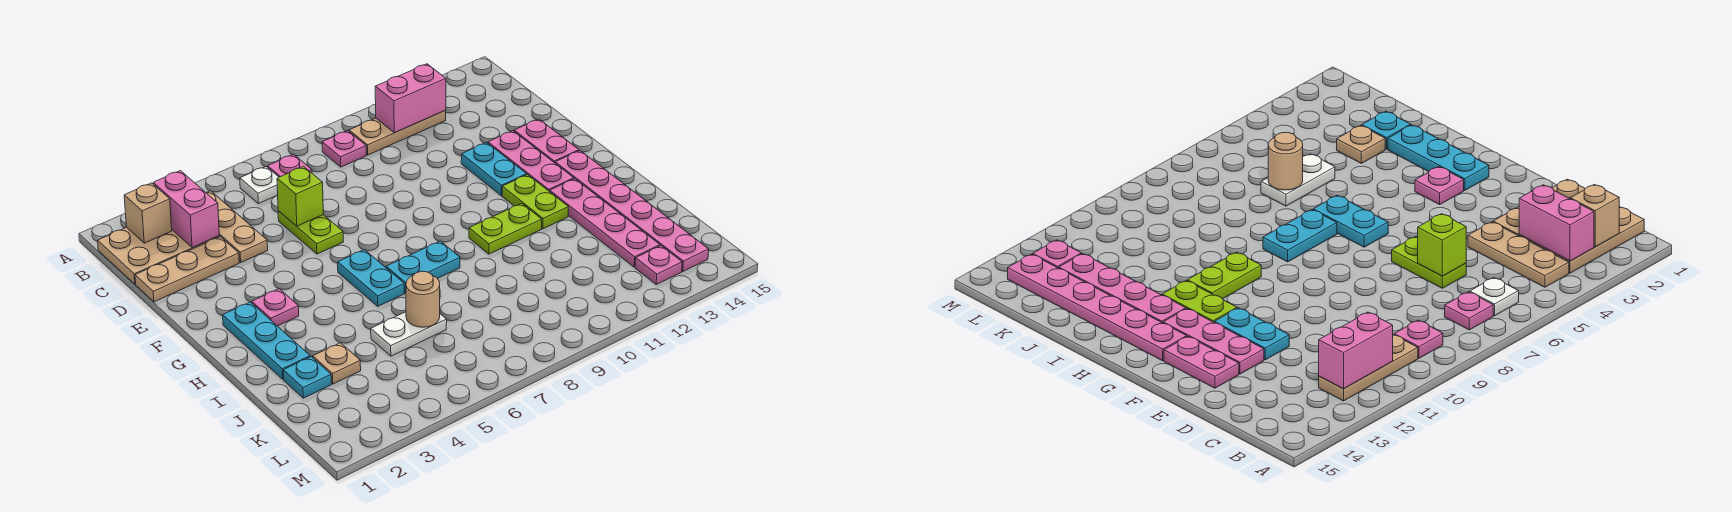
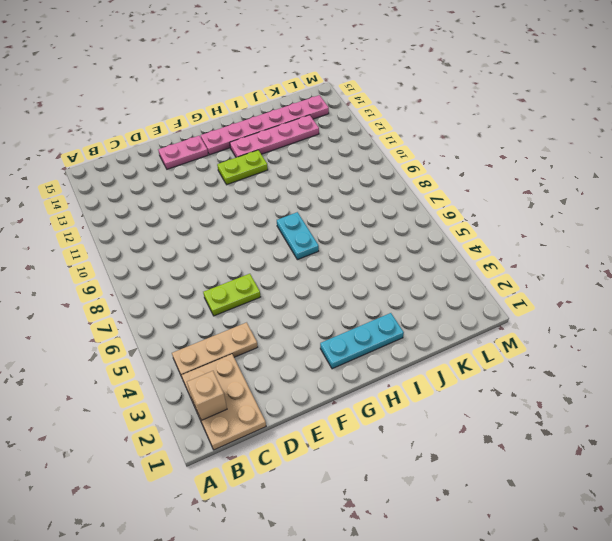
none -> white 1x1 plate [240,167,279,204]
none -> pink 1x1 plate [268,154,312,177]
none -> pink 1x1 plate [322,131,366,167]

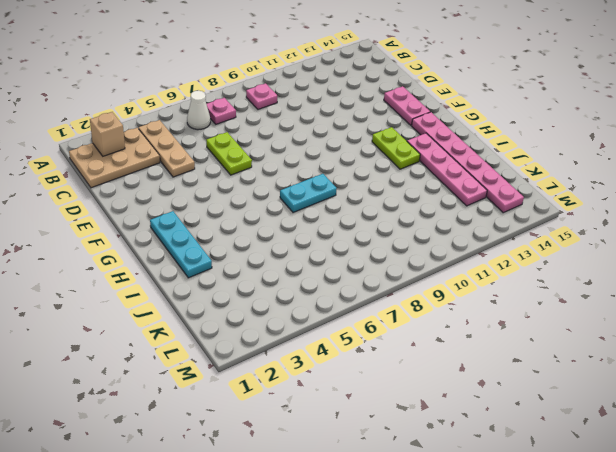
white 1x1 cone [187,90,210,130] -> white 1x1 plate [240,167,279,204]
none -> tan 1x3 plate [349,110,446,155]
none -> tan 1x3 plate [135,237,239,302]
none -> cyan 1x2 plate [461,143,527,195]

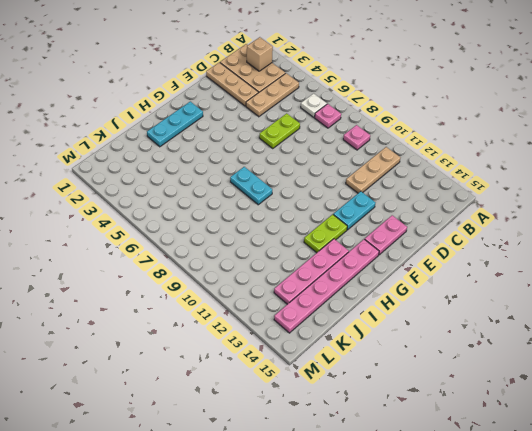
tan 1x3 plate [346,147,400,193] -> tan 1x3 plate turned to [349,110,446,155]
none -> pink 1x3 plate [488,131,574,192]
none -> pink 1x1 plate [252,289,299,326]
none -> cyan 1x2 plate [338,250,405,306]

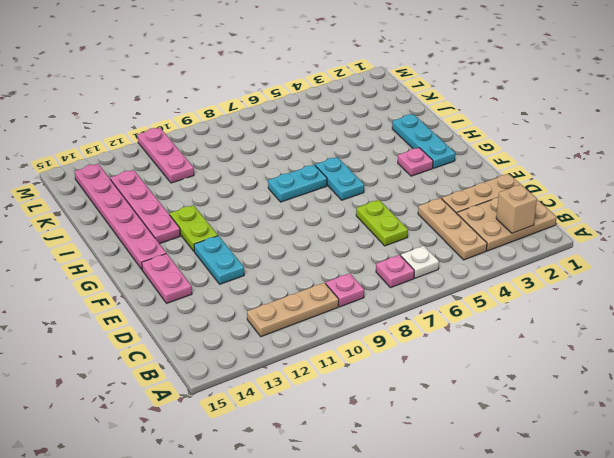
pink 1x3 plate [137,128,194,183] -> pink 1x3 plate moved to [488,131,574,192]
none -> lime 1x2 plate [469,203,542,254]
none -> cyan 1x1 plate [283,357,331,398]
none -> tan 1x1 plate [313,343,361,384]

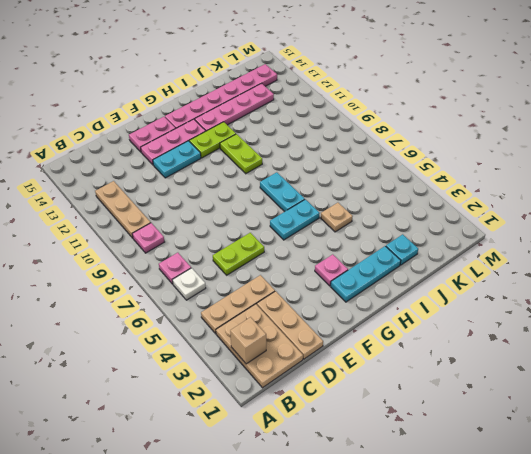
tan 1x1 plate [321,203,353,232] -> tan 1x1 plate moved to [313,343,361,384]
none -> white 1x2 plate [371,312,447,356]
none -> pink 1x1 plate [635,246,682,284]
none -> pink 1x2 brick [153,171,219,248]

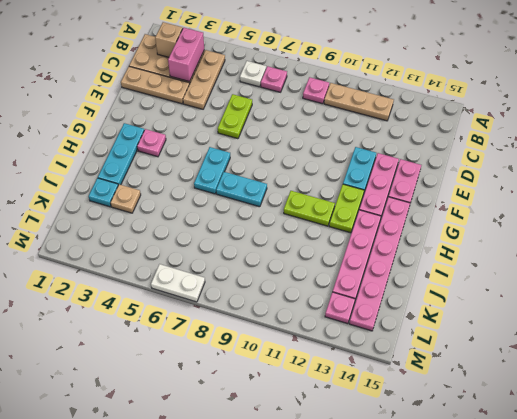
white 1x2 plate [151,264,205,302] -> white 1x2 plate moved to [371,312,447,356]
none -> pink 1x2 brick [375,64,446,133]
none -> lime 1x1 brick [277,167,323,226]
none -> tan 1x1 round brick [406,271,440,327]

